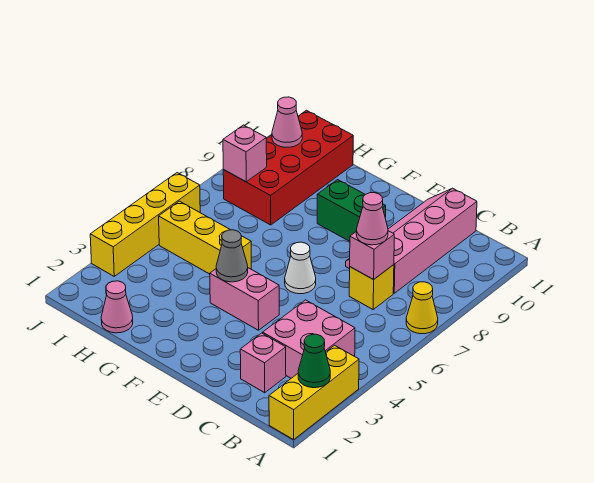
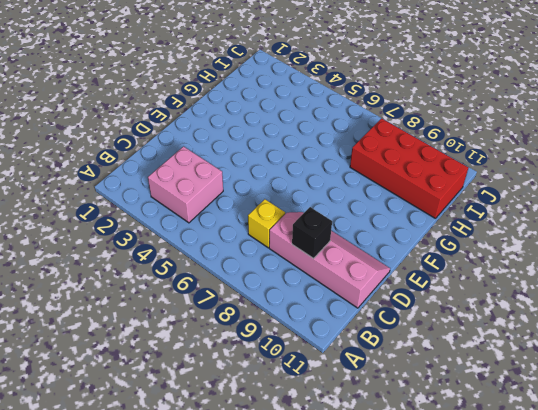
black 1x1 brick [292,207,332,259] -> none
none -> yellow 1x3 brick [269,345,359,440]
none -> yellow 1x1 cone [406,282,438,334]
none -> pink 1x1 brick [240,333,286,393]

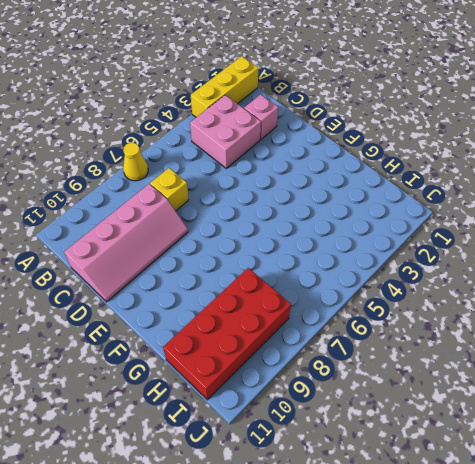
none -> pink 1x2 brick [210,268,279,330]
none -> white 1x1 cone [285,242,316,294]
none -> green 1x2 brick [317,180,386,241]

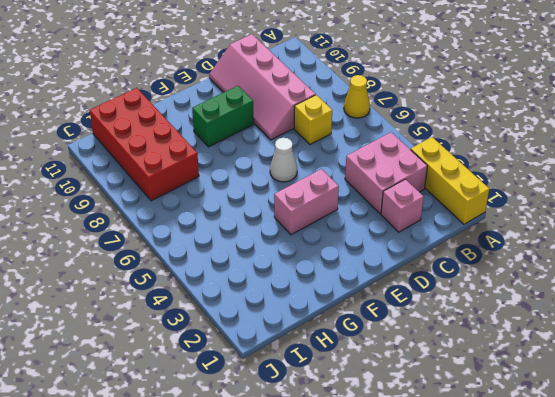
none -> yellow 1x3 brick [159,201,251,274]
none -> pink 1x1 cone [101,281,133,333]
none -> yellow 1x4 brick [90,173,200,276]

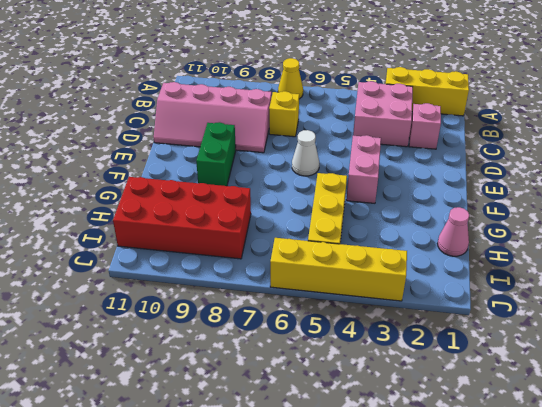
none -> green 1x1 cone [298,334,330,388]
none -> pink 1x1 brick [350,231,394,280]
none -> grey 1x1 cone [216,230,248,282]

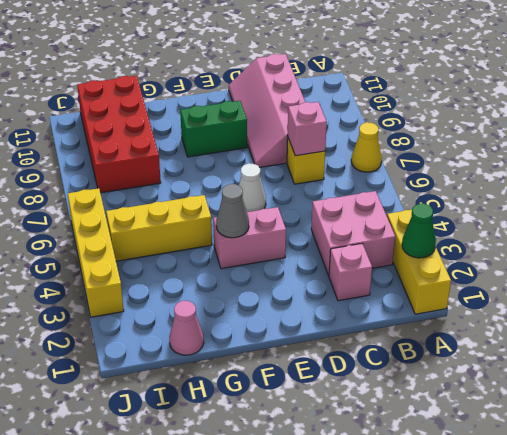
none -> pink 1x1 brick [223,125,267,182]
none -> pink 1x1 cone [272,97,302,147]
none -> pink 1x1 cone [356,193,388,245]

